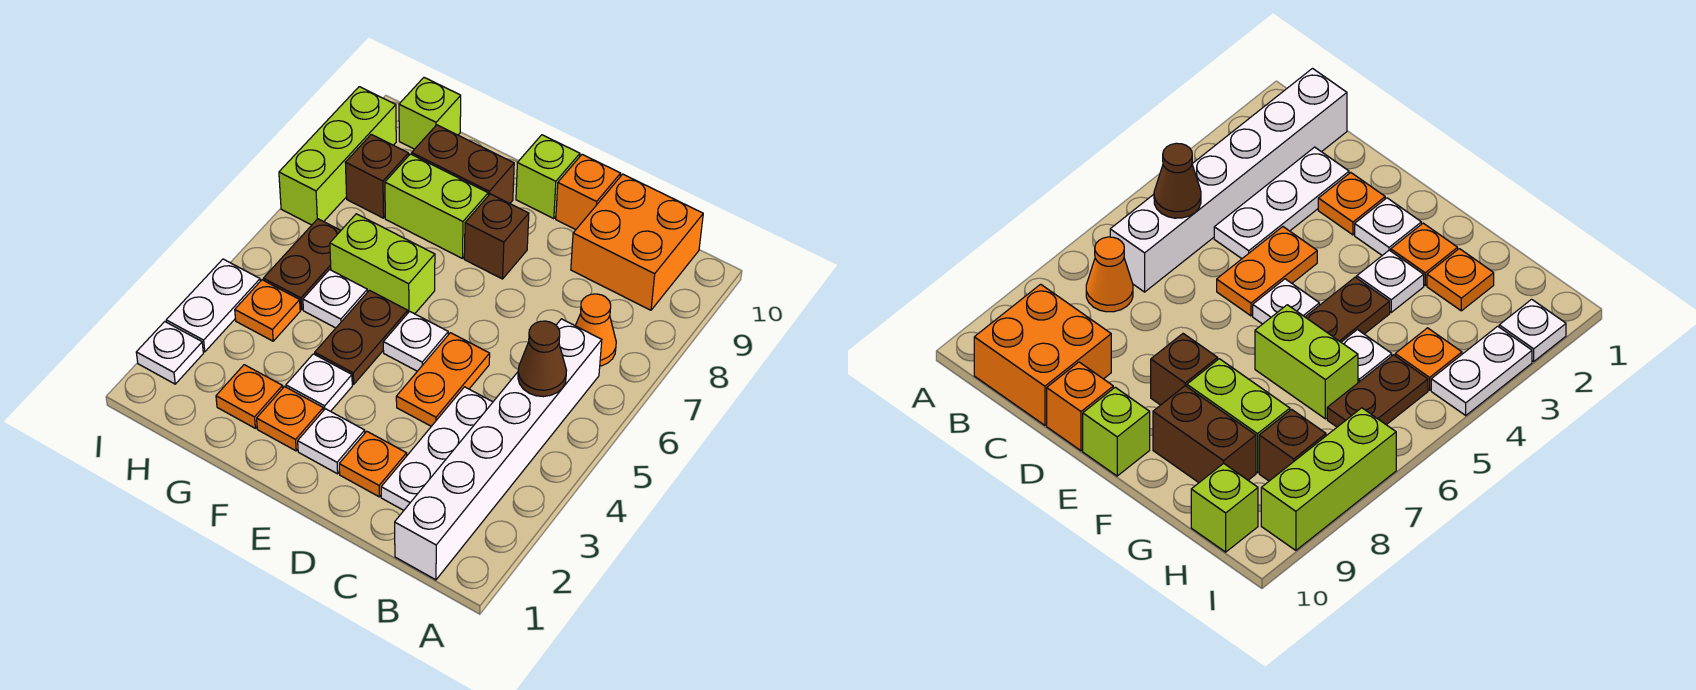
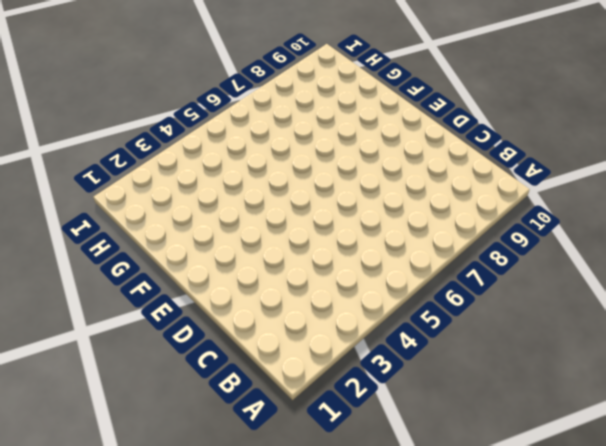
none -> white 1x6 brick [395,319,602,580]
none -> orange 1x1 cone [575,294,616,366]
none -> orange 2x2 brick [571,174,703,310]

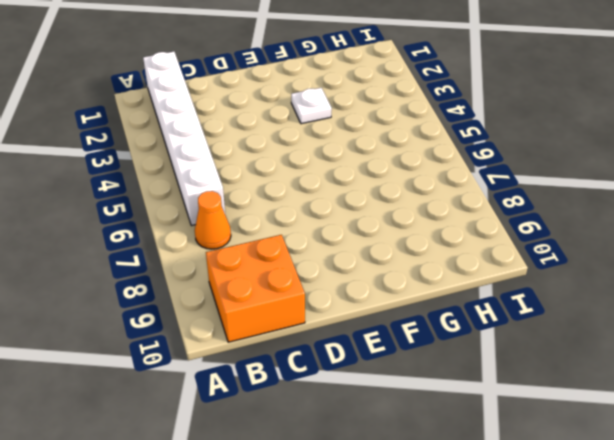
none -> white 1x3 plate [381,387,493,510]
none -> orange 1x1 plate [339,431,407,497]
none -> orange 1x2 plate [396,333,490,426]

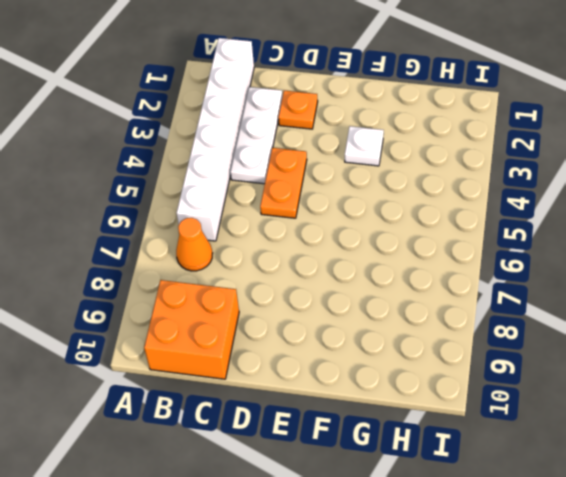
none -> orange 1x1 brick [556,154,621,230]
none -> white 1x1 plate [298,409,365,474]
none -> white 1x1 plate [383,311,448,371]

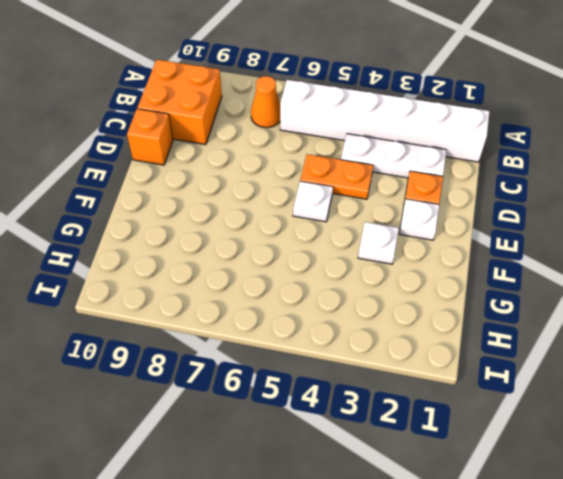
none -> brown 1x1 brick [464,194,529,279]
none -> lime 1x1 brick [516,135,580,219]
none -> orange 1x1 plate [257,387,323,451]

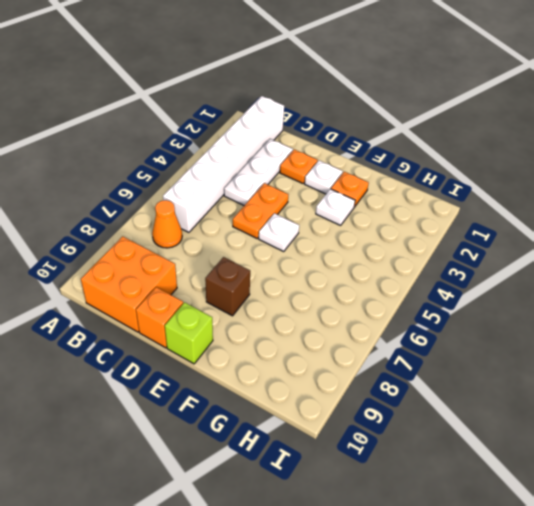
none -> brown 1x2 plate [315,290,408,384]
none -> lime 1x2 brick [330,214,435,314]
none -> lime 1x2 brick [385,154,488,258]

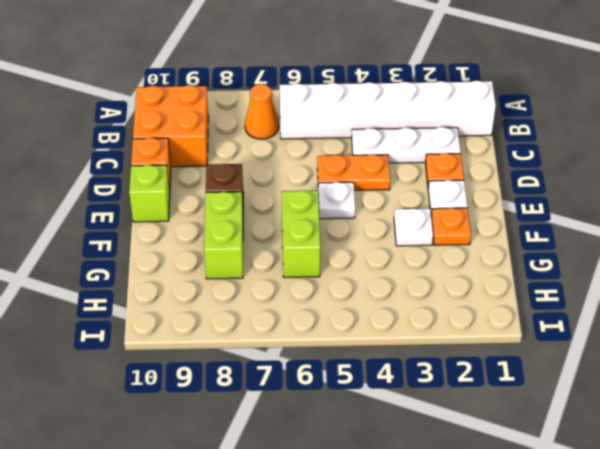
none -> brown 1x2 plate [315,290,408,384]
none -> brown 1x2 brick [412,125,514,203]
none -> orange 1x1 plate [216,365,283,428]

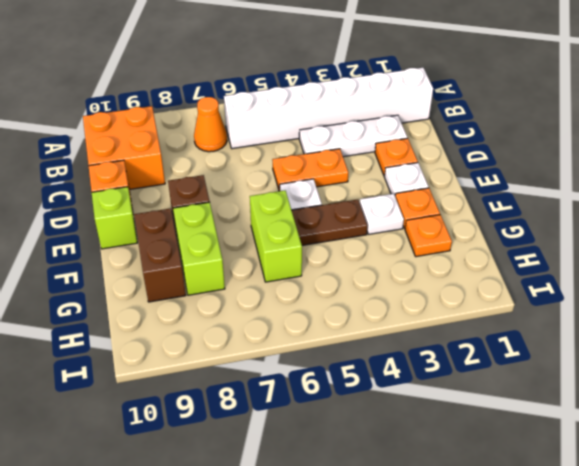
none -> white 1x1 plate [303,270,367,328]
none -> orange 1x1 plate [235,280,300,341]
none -> brown 1x2 plate [263,219,341,310]

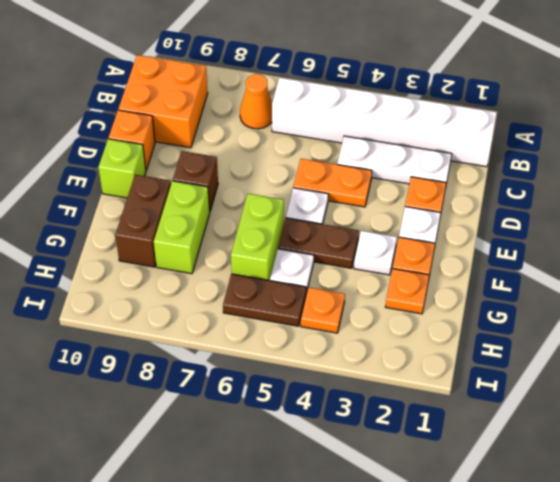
none -> brown 1x1 brick [345,134,409,218]
none -> lime 1x1 brick [399,78,461,149]
none -> white 1x1 plate [136,322,203,384]

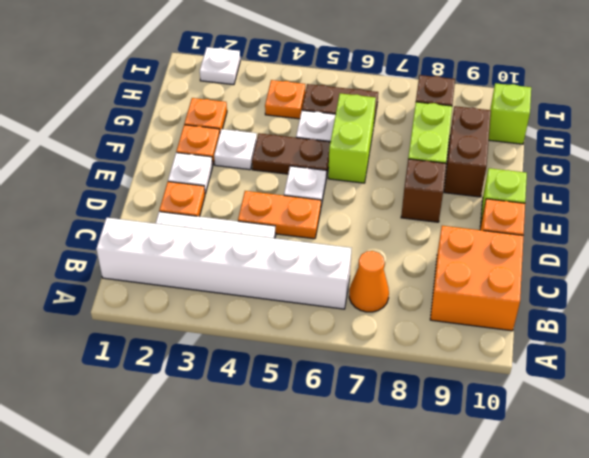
none -> white 1x2 plate [166,259,260,352]
none -> lime 1x3 brick [279,87,396,225]
none -> brown 1x1 cone [518,321,567,397]

